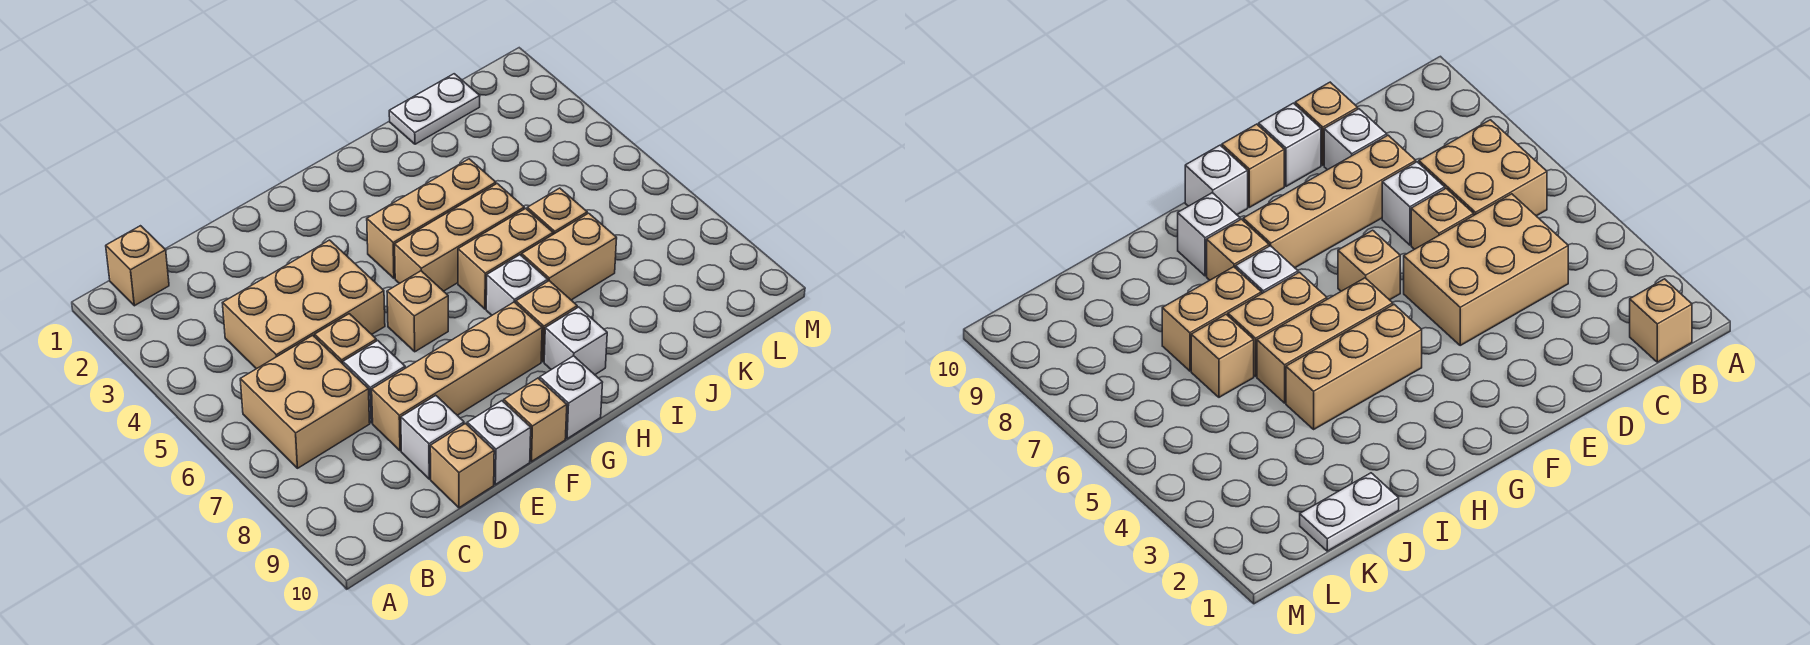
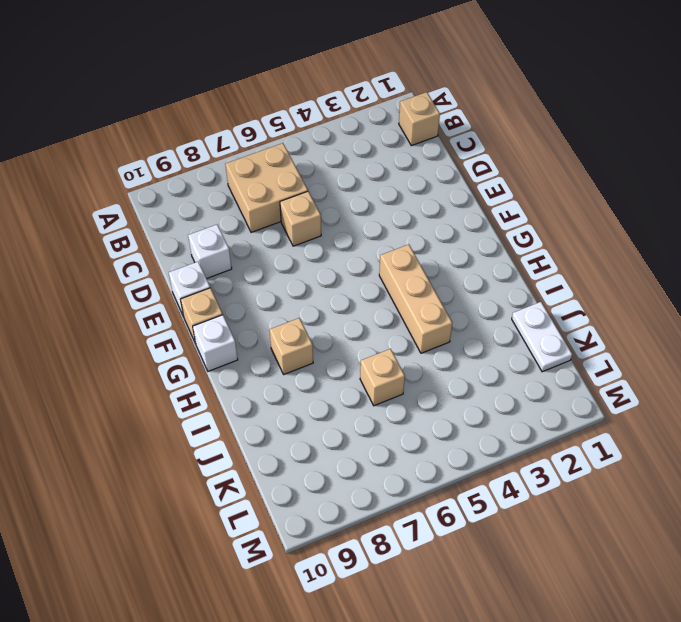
none -> tan 2x3 brick [223,240,385,369]
none -> white 1x1 brick [343,340,405,423]
none -> tan 1x4 brick [372,302,542,451]

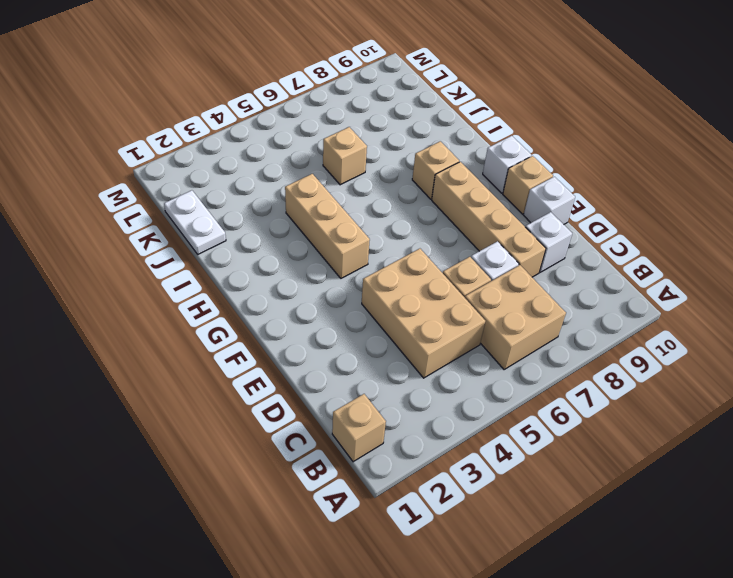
none -> tan 1x1 brick [430,424,494,508]
none -> tan 1x1 brick [387,271,448,352]
none -> tan 1x3 brick [395,184,524,291]

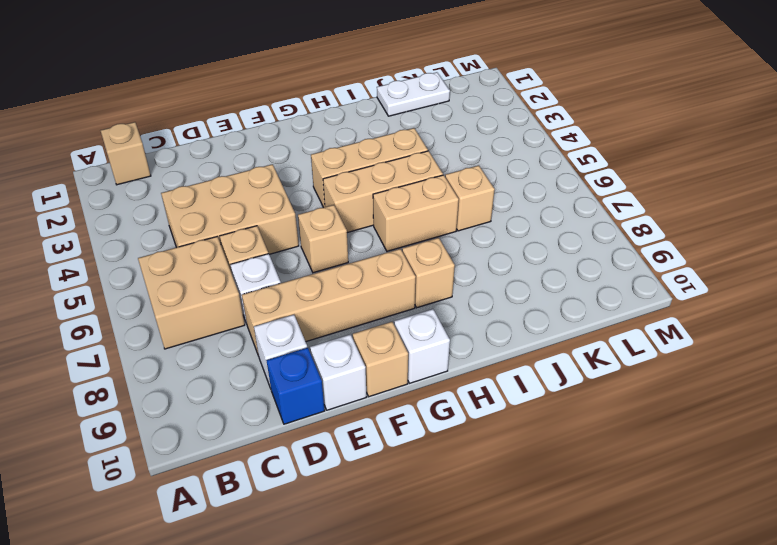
blue 1x1 brick [266,347,325,424] -> tan 1x1 brick [430,424,494,508]
none -> white 1x1 brick [486,255,548,315]
none -> white 1x1 brick [544,307,607,375]
none -> tan 1x2 brick [522,213,617,300]

